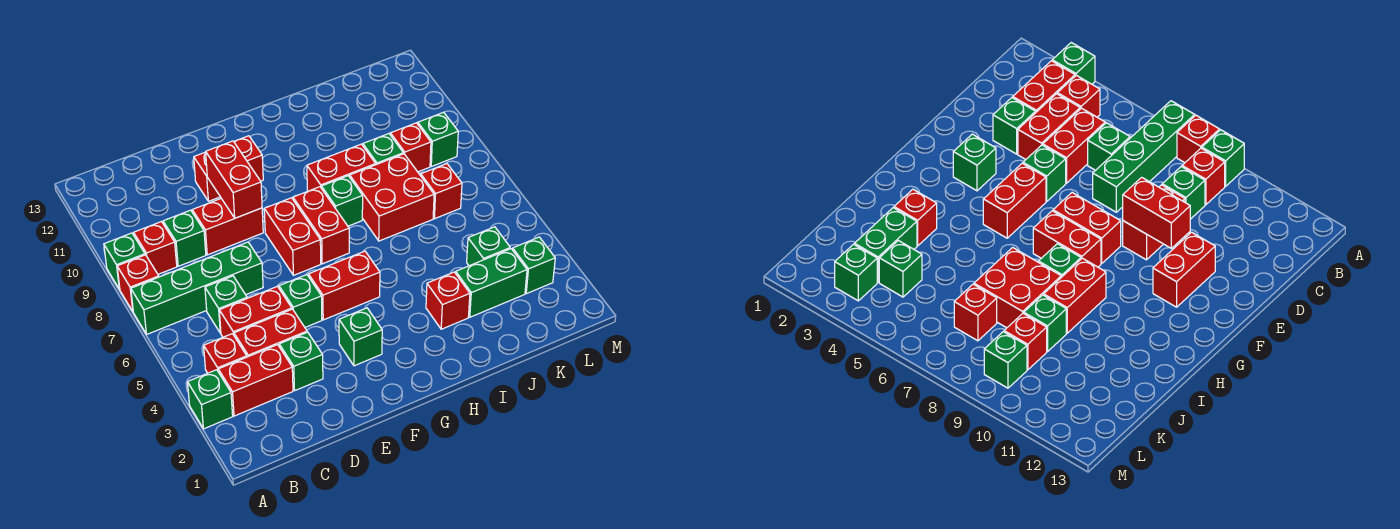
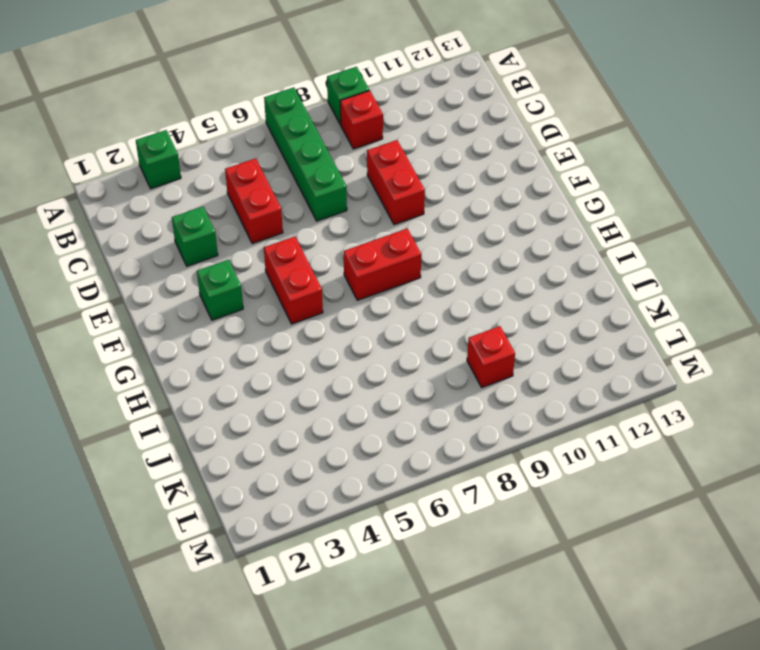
none -> red 1x1 brick [117,255,159,311]
none -> red 1x2 brick [218,345,293,416]
none -> red 1x1 brick [204,334,247,373]
none -> red 1x2 brick [234,309,307,357]

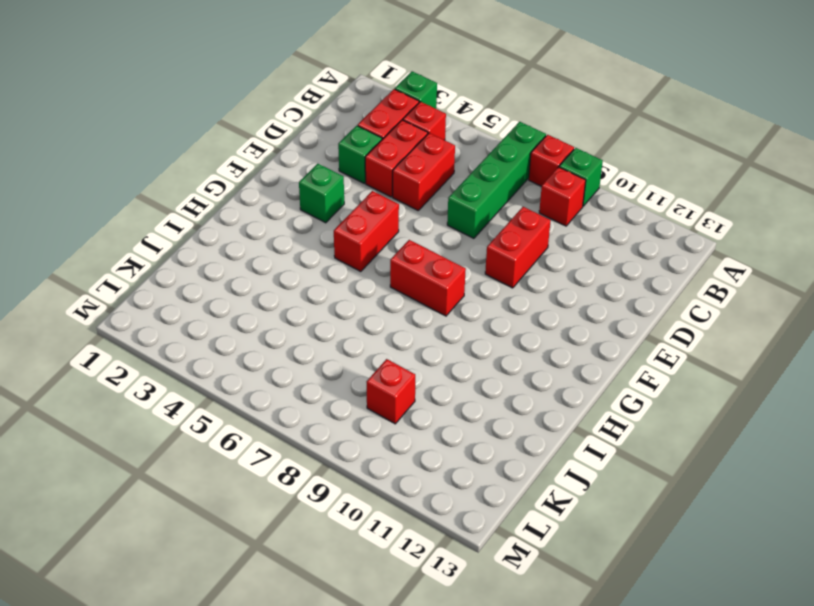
none -> green 1x1 brick [205,276,247,333]
none -> green 1x1 brick [163,210,206,266]
none -> green 1x1 brick [279,275,322,327]
none -> red 1x2 brick [194,136,263,201]

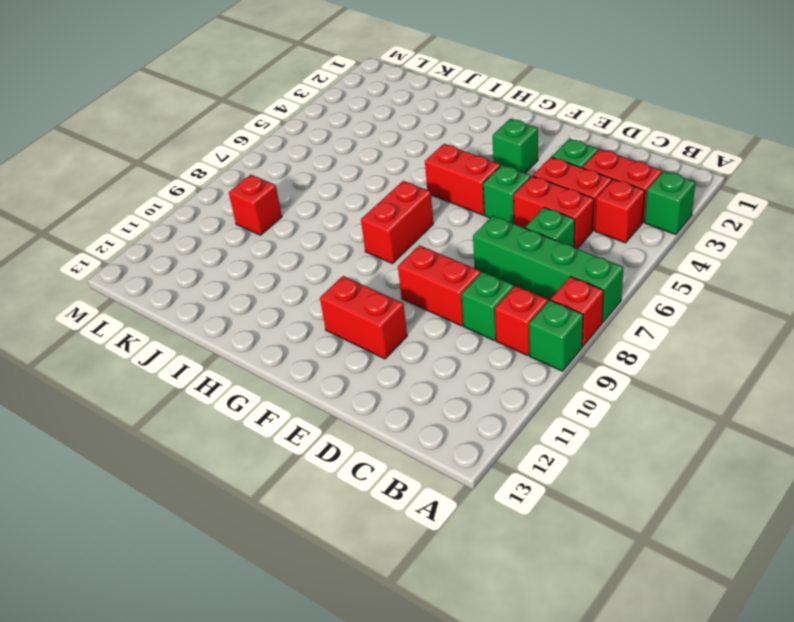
none -> red 1x2 brick [264,198,321,275]
none -> green 1x1 brick [321,176,363,226]
none -> red 1x2 brick [307,144,376,191]
none -> red 1x1 brick [426,272,470,329]

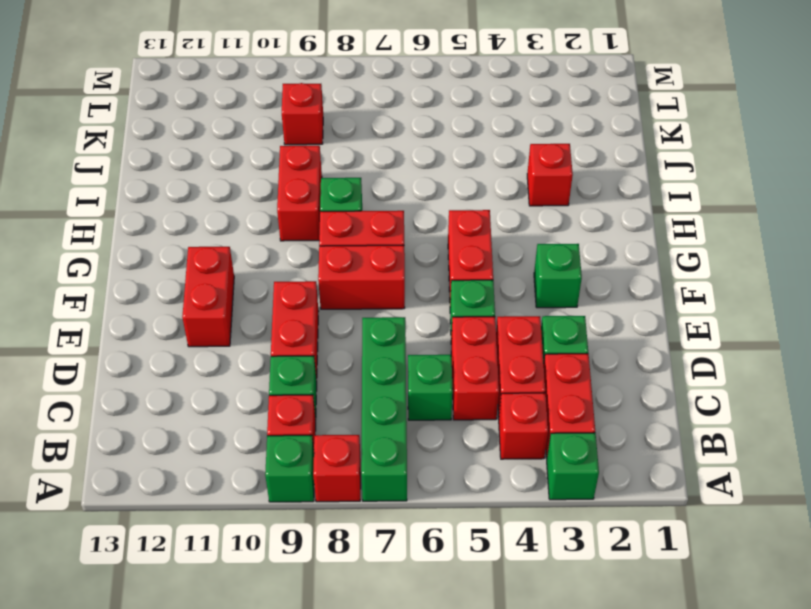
none -> red 2x2 brick [350,154,434,241]
none -> green 1x2 brick [456,249,527,317]
none -> green 1x1 brick [363,134,403,165]
none -> green 1x1 brick [467,227,510,266]

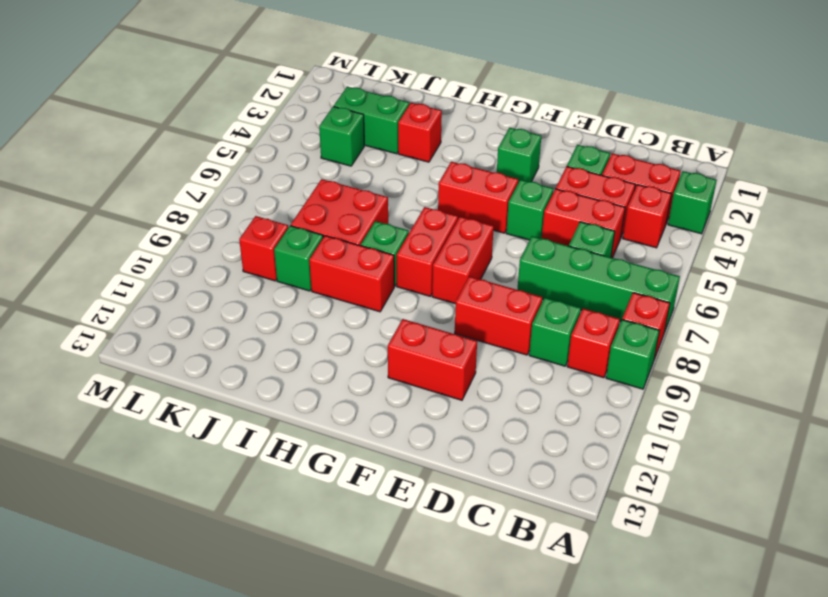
none -> red 1x1 brick [421,164,462,219]
none -> green 1x1 brick [512,237,555,294]
none -> green 1x1 brick [418,112,458,166]
none -> red 1x2 brick [206,141,262,218]

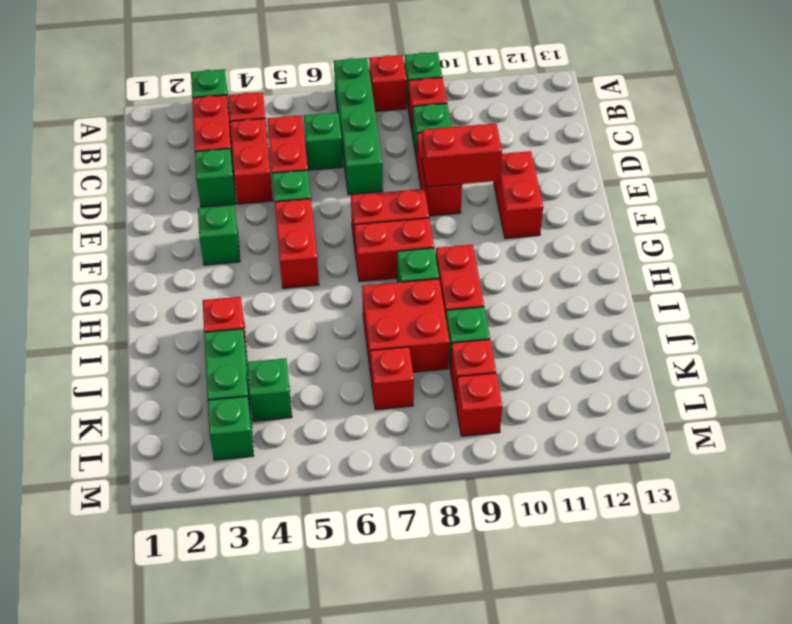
red 1x1 brick [456,373,502,436] -> green 1x1 brick [418,112,458,166]

